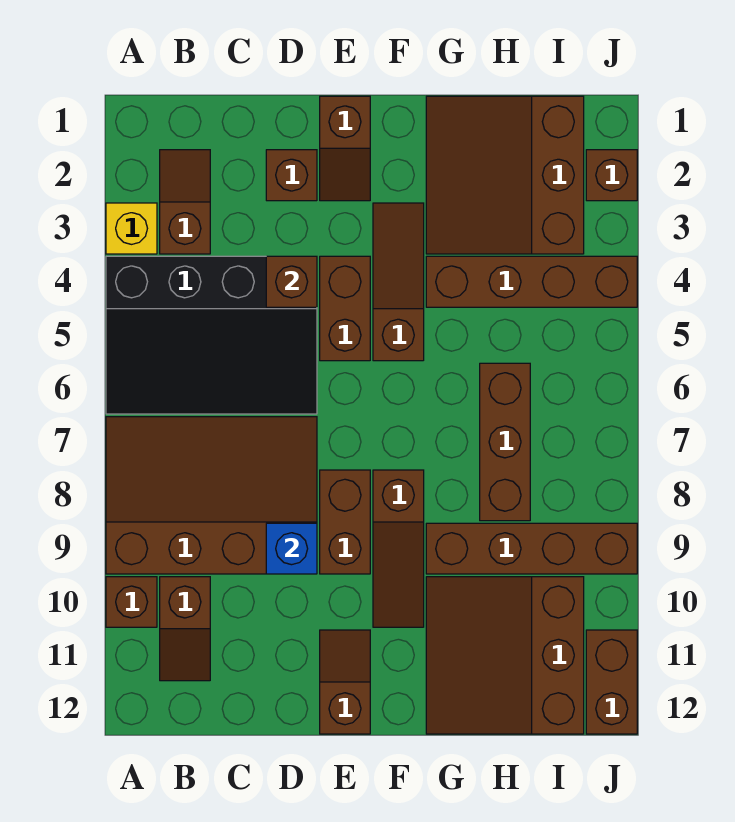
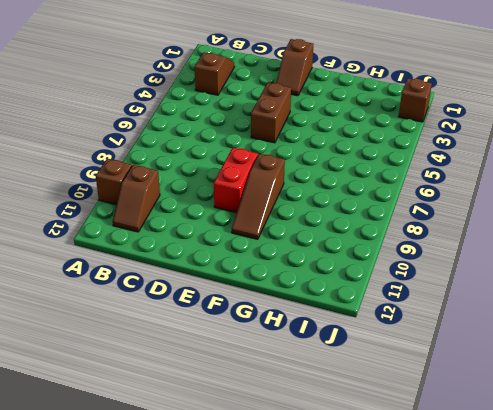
red 1x2 brick [214,148,258,213] -> brown 1x2 brick [320,470,370,574]
none -> yellow 1x1 brick [106,203,157,254]
none -> black 3x4 slope [106,256,317,414]
none -> brown 3x4 slope [106,417,317,574]

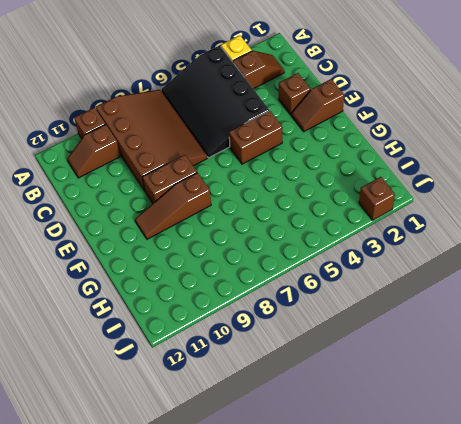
none -> brown 1x2 slope [320,630,370,734]
none -> brown 1x3 slope [373,203,424,361]
none -> brown 3x3 slope [426,96,584,254]

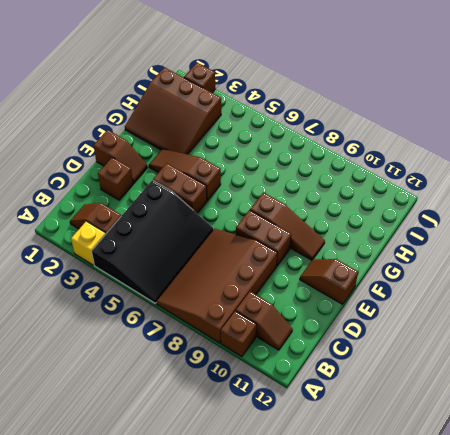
none -> brown 1x4 brick [426,256,637,307]
none -> brown 1x4 brick [426,523,637,574]
none -> brown 3x3 slope [426,577,584,734]

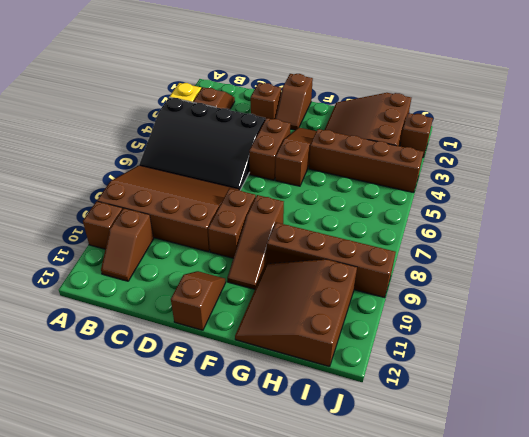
none -> brown 1x3 brick [480,363,530,521]
none -> brown 1x2 brick [586,630,637,734]
none -> brown 1x1 brick [266,256,317,307]

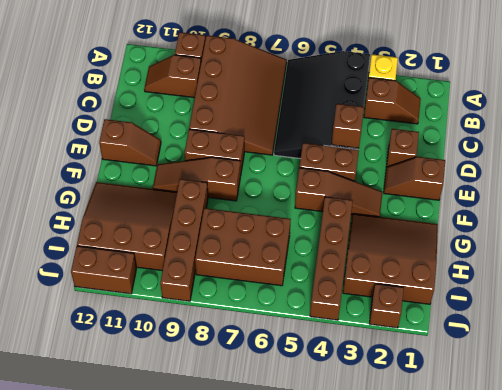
brown 2x3 brick [195,208,291,286] -> brown 1x3 brick [480,363,530,521]
none -> blue 1x1 brick [266,523,317,574]

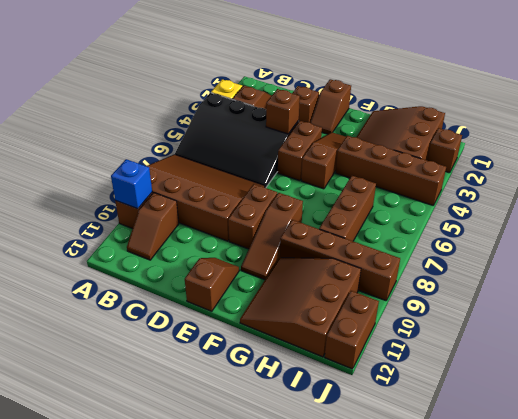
blue 1x1 brick [111,159,152,209] -> blue 1x1 brick moved to [266,523,317,574]

